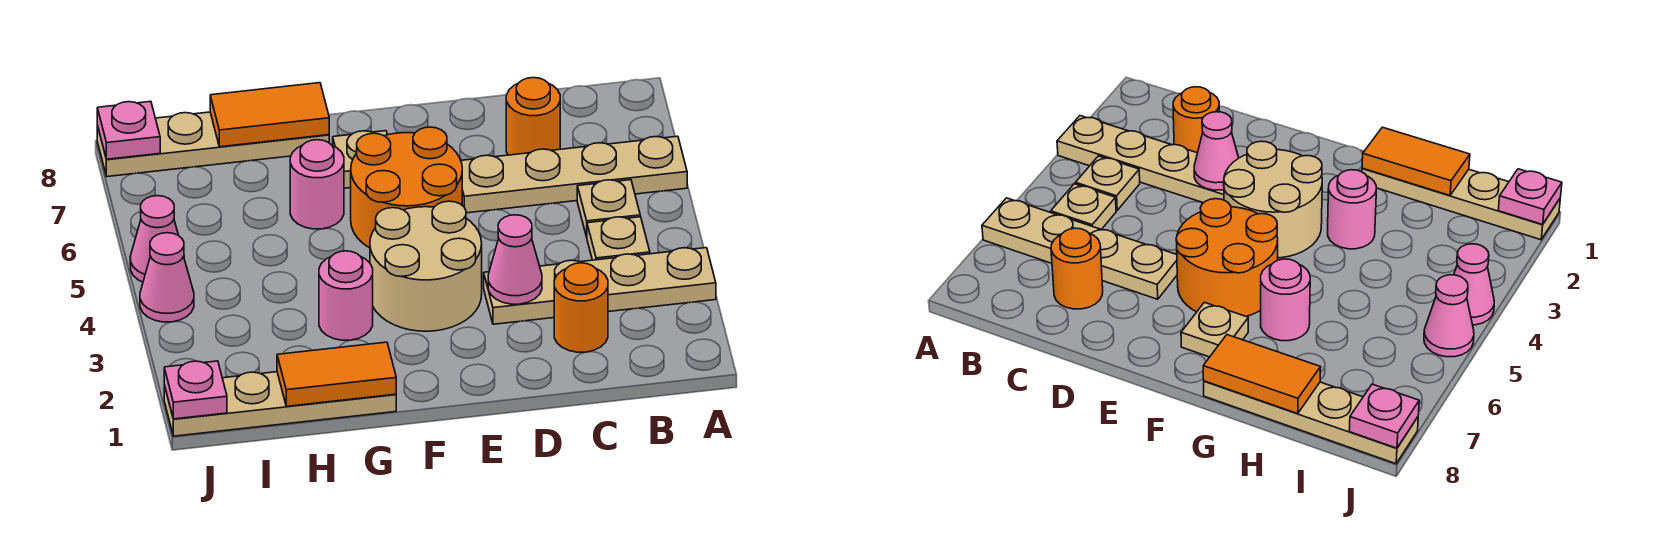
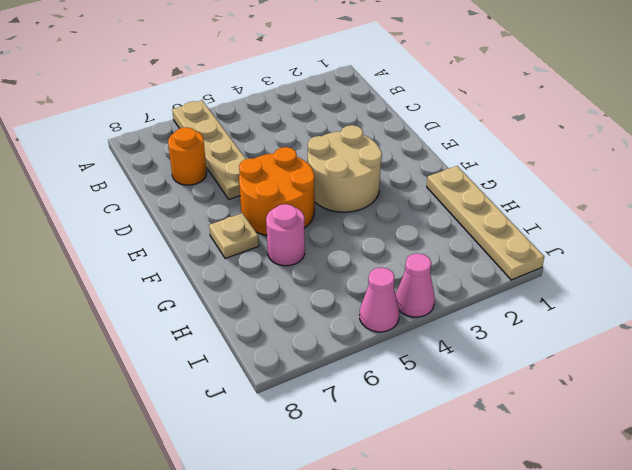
none -> tan 1x4 plate [484,248,716,324]
none -> tan 1x1 plate [587,217,650,260]
none -> tan 1x1 plate [577,180,640,237]

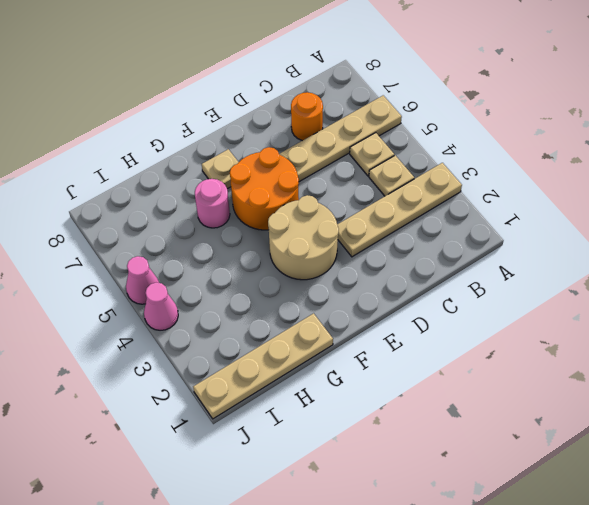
none -> orange 1x1 round brick [554,263,608,352]
none -> pink 1x1 round brick [319,251,373,340]
none -> tan 1x4 plate [97,112,329,177]

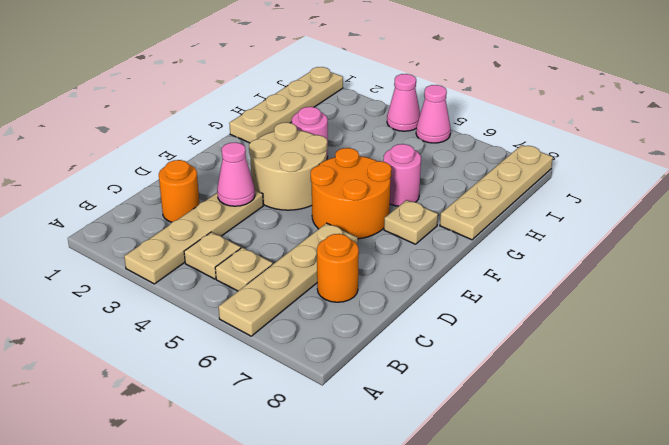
none -> orange 1x2 tile [277,342,396,406]
none -> orange 1x2 tile [210,83,329,147]
none -> pink 1x1 plate [164,361,227,419]

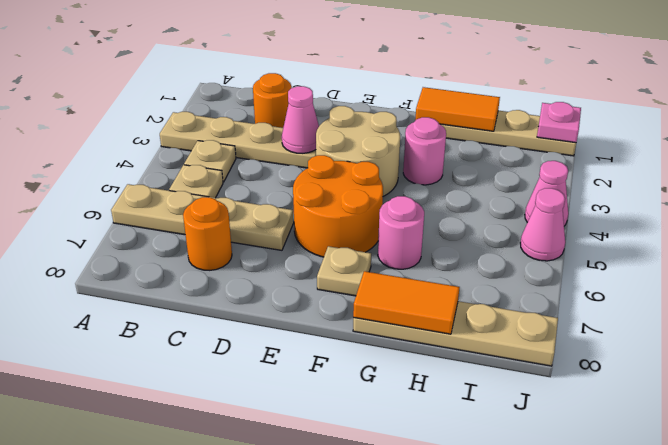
none -> pink 1x1 plate [97,101,160,159]

